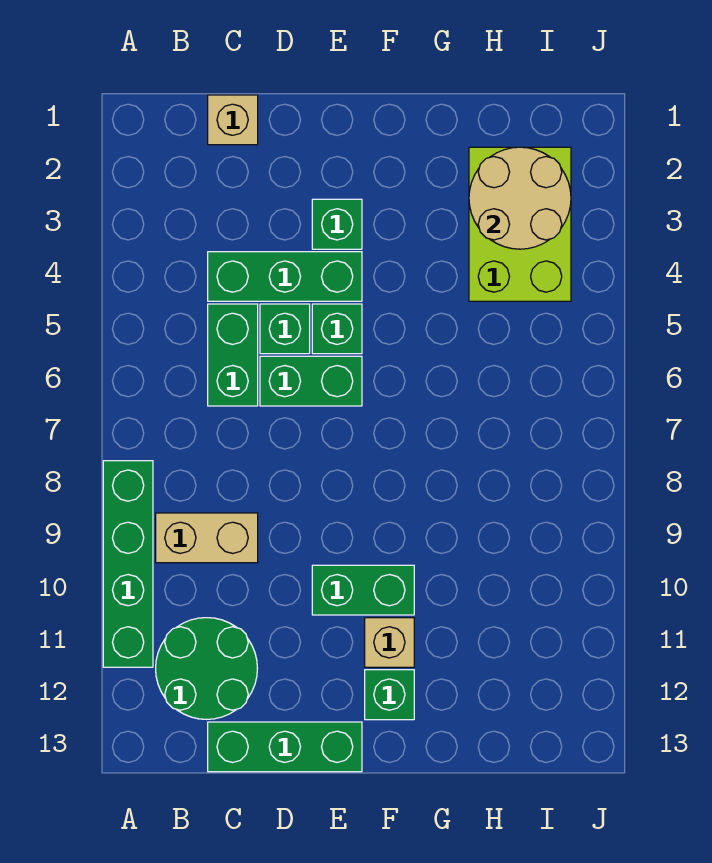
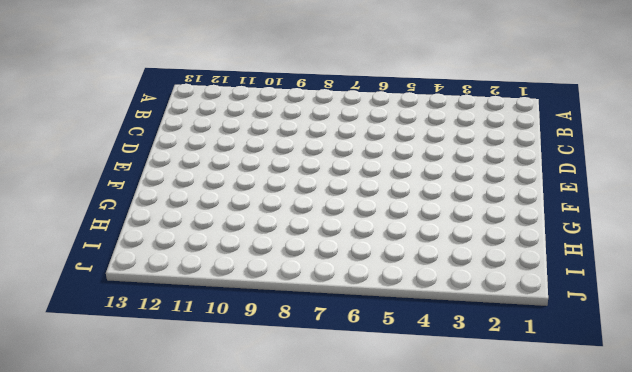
none -> green 1x4 brick [103,461,153,667]
none -> tan 1x2 brick [156,513,258,563]
none -> green 2x2 round brick [156,618,257,719]

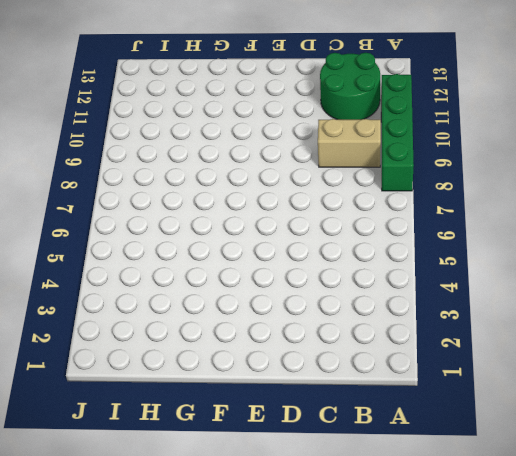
none -> tan 1x1 brick [208,95,258,145]
none -> green 1x3 brick [208,252,362,301]
none -> green 1x2 brick [208,304,258,406]

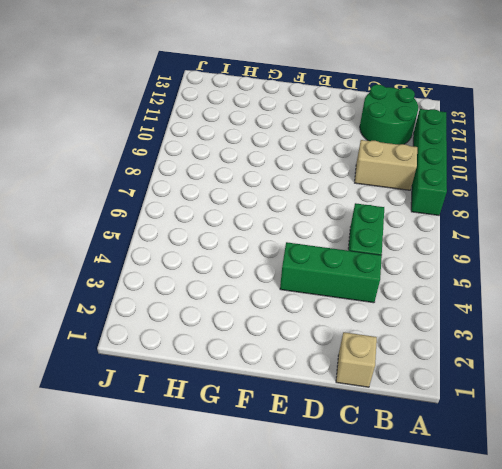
none -> green 1x3 brick [208,722,362,772]
none -> green 1x1 brick [260,304,310,354]
none -> green 1x2 brick [260,356,362,406]

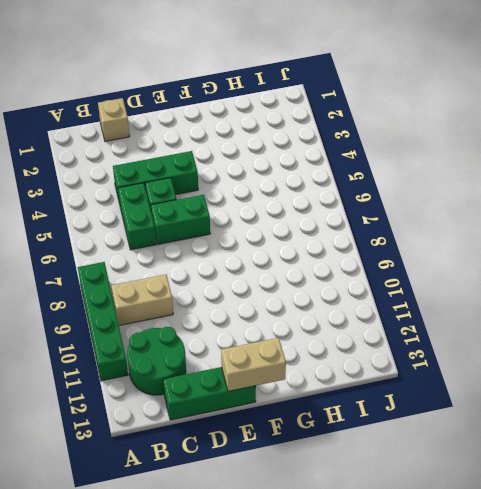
tan 1x2 brick [221,338,286,391] -> none
none -> green 1x1 brick [312,199,362,249]
none -> green 1x1 brick [312,304,362,354]
none -> green 1x2 brick [312,565,414,615]

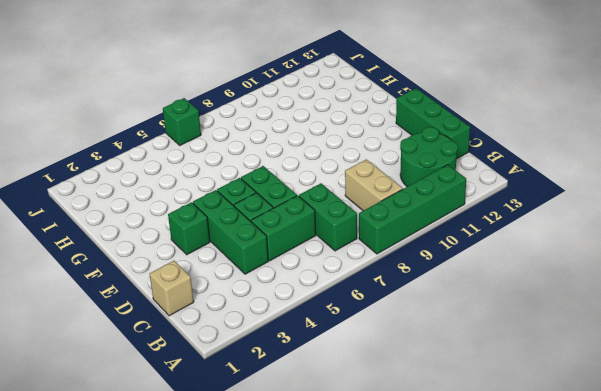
green 1x2 brick [299,183,357,251] -> green 1x2 brick moved to [312,565,414,615]
green 1x1 brick [163,98,201,145] -> green 1x1 brick moved to [365,670,414,720]
none -> tan 1x1 brick [365,618,414,667]
none -> lime 2x3 brick [469,147,571,301]
none -> tan 2x2 round brick [469,147,571,249]

